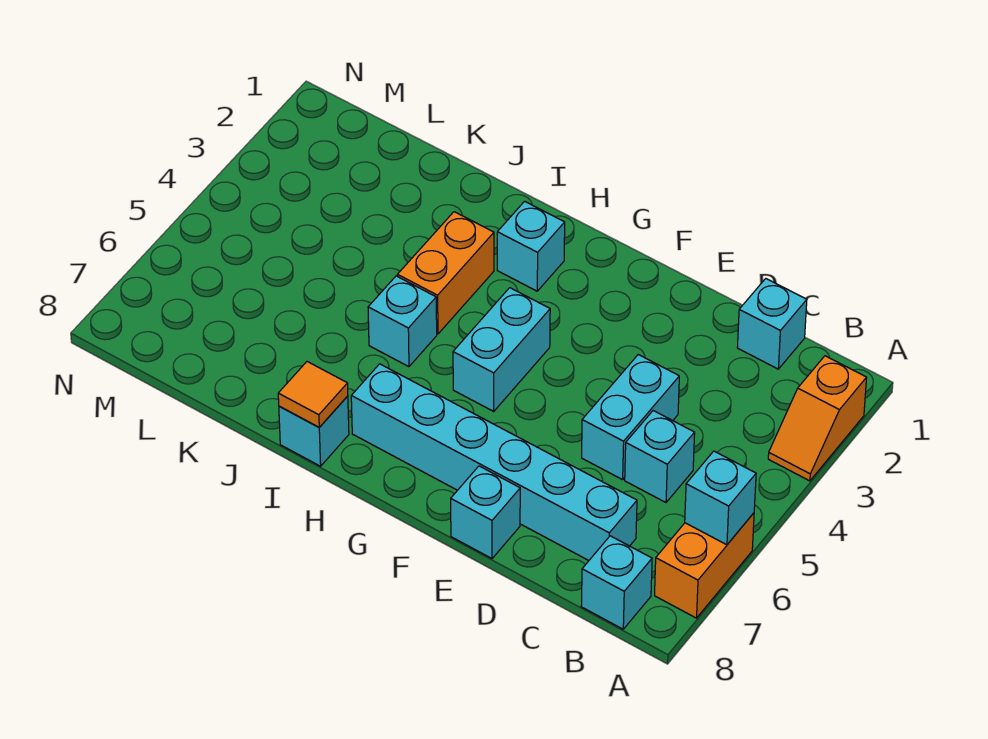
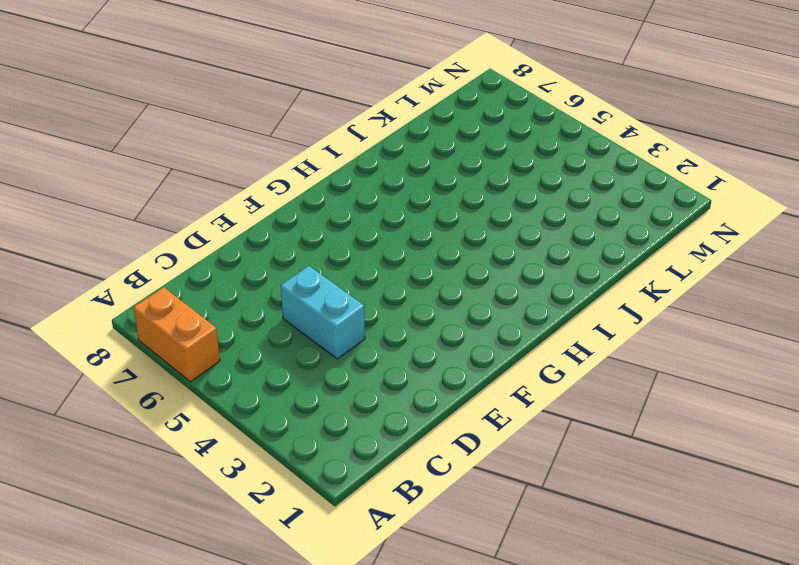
none -> orange 1x2 slope [768,356,867,481]
none -> cyan 1x1 brick [581,536,652,629]
none -> cyan 1x1 brick [737,279,807,369]

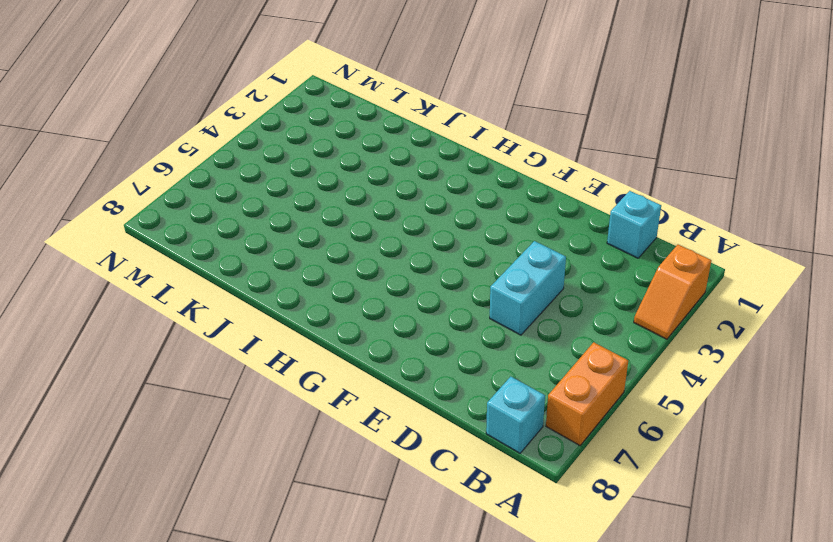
none -> cyan 1x1 brick [625,411,695,502]
none -> cyan 1x6 brick [351,364,637,560]
none -> cyan 1x1 brick [451,466,520,559]

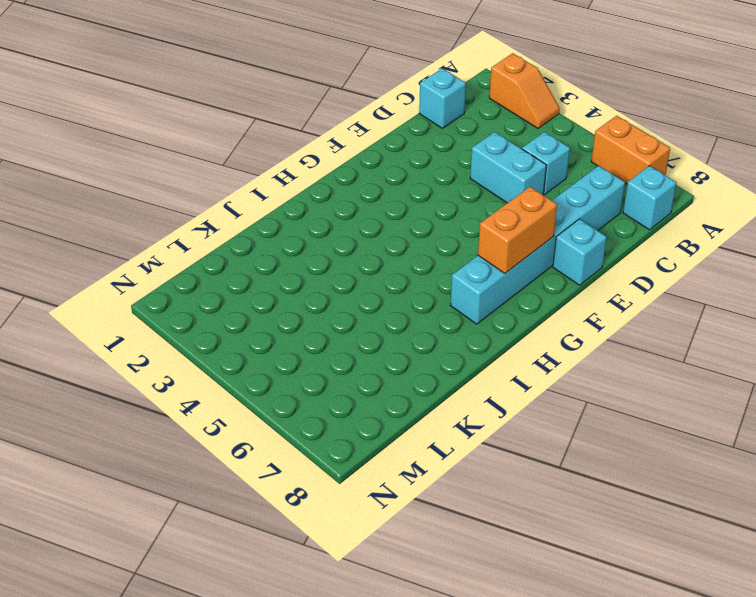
orange 1x2 brick [478,187,557,273] -> orange 1x2 brick turned to [397,212,494,334]
none -> cyan 1x2 brick [453,288,550,411]
none -> cyan 1x1 brick [497,201,565,291]
none -> cyan 1x1 brick [368,276,437,367]

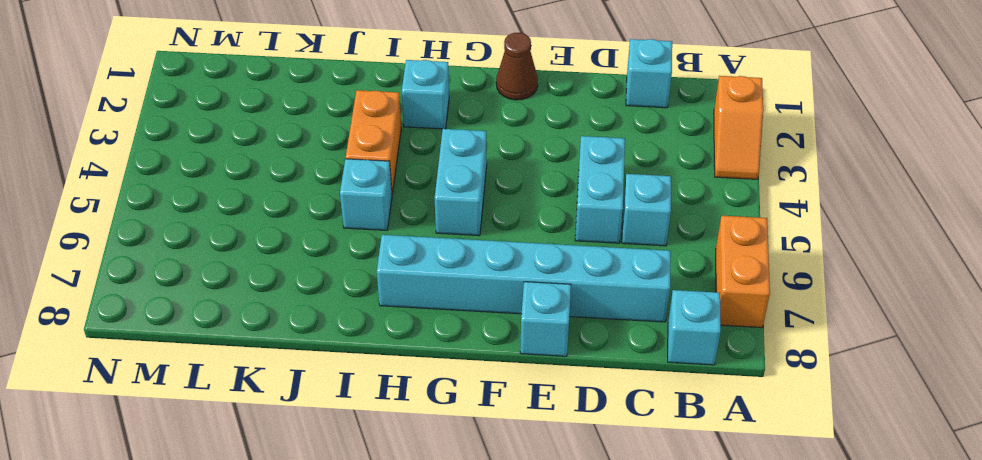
brown 1x1 cone [496,33,538,100] -> none
none -> cyan 1x1 brick [279,396,349,466]
none -> cyan 1x1 brick [685,451,756,545]
none -> orange 1x1 tile [278,362,348,427]

